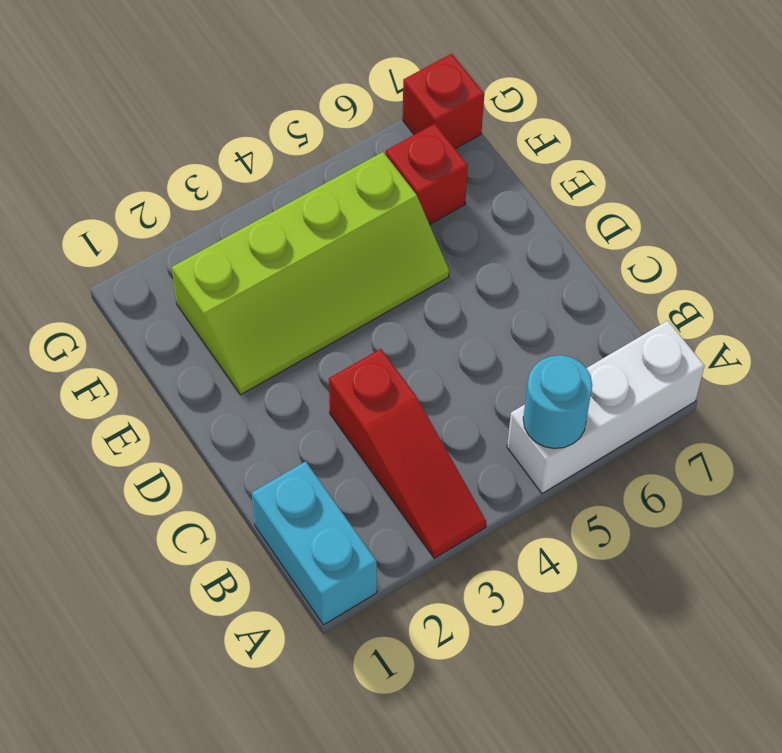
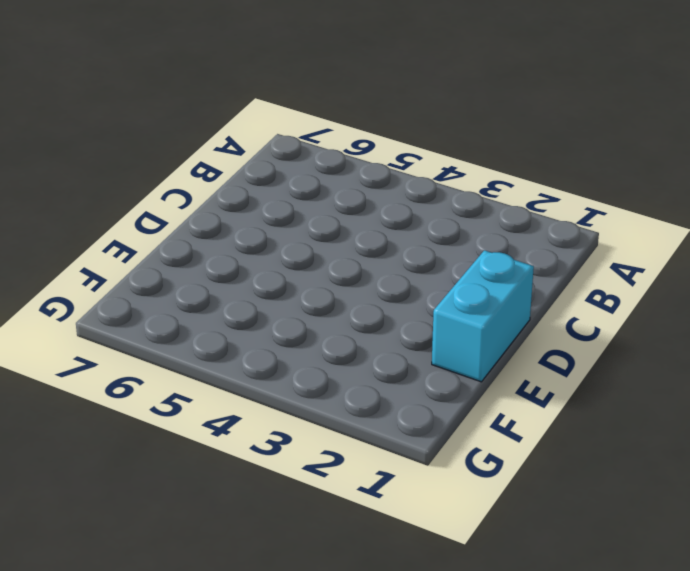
cyan 1x2 brick [432,250,534,382] -> cyan 1x2 brick moved to [252,461,377,625]
none -> red 1x3 slope [329,349,486,558]
none -> white 1x3 brick [507,320,705,493]

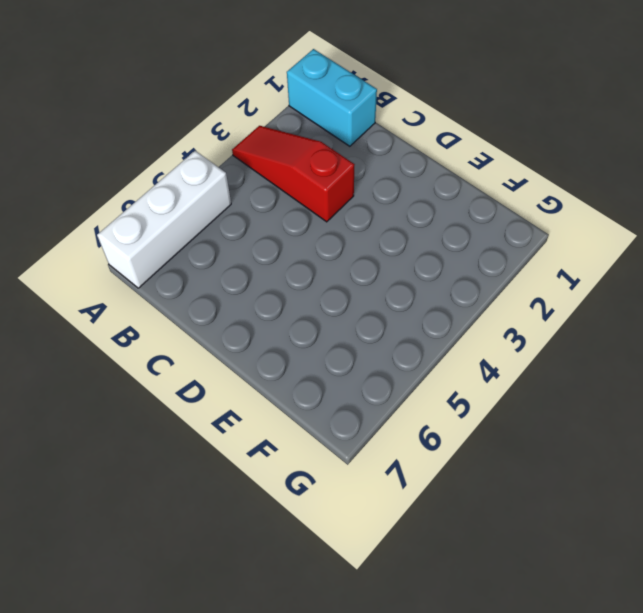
none -> lime 2x4 slope [172,152,449,395]
none -> red 1x1 brick [386,124,468,224]

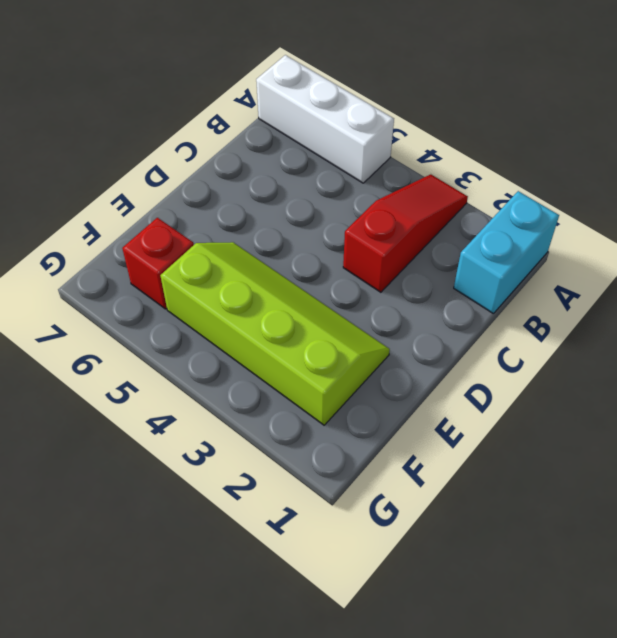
none -> red 1x1 brick [403,54,484,149]
none -> cyan 1x1 round brick [523,355,592,449]

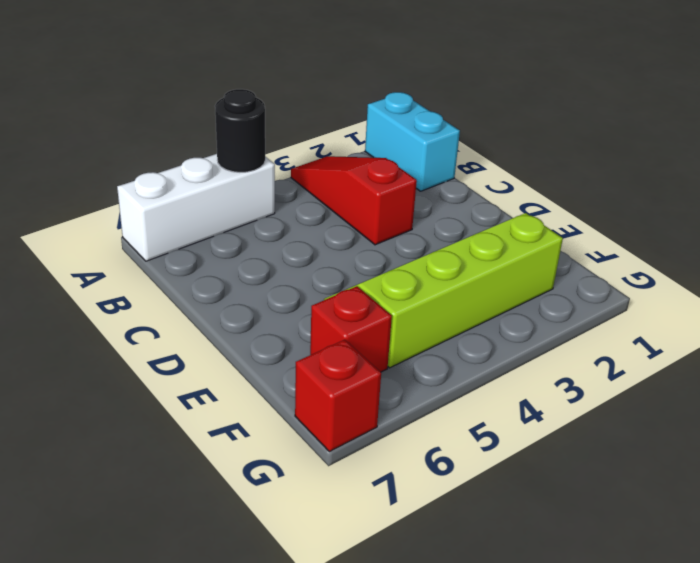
black 1x1 round brick [215,89,265,172] -> cyan 1x1 round brick [523,355,592,449]

